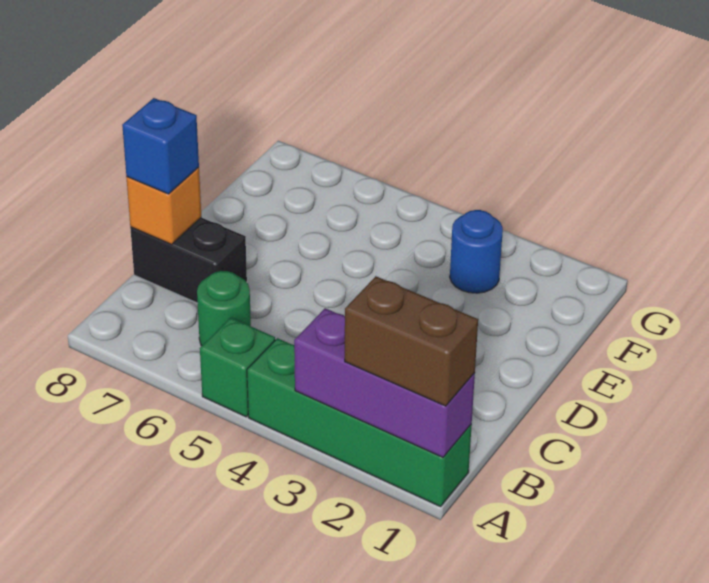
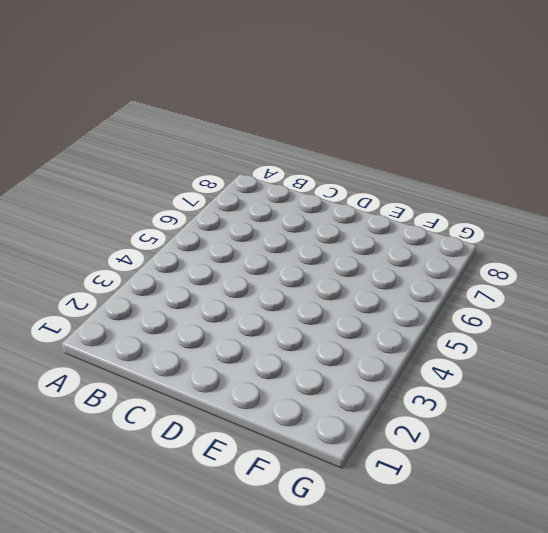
none -> green 1x4 brick [247,338,472,507]
none -> green 1x1 brick [200,318,275,417]

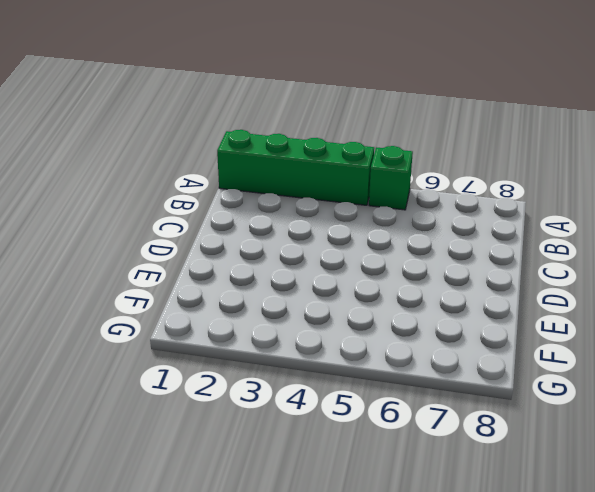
none -> green 1x1 round brick [197,271,251,346]
none -> black 1x2 brick [130,218,247,303]

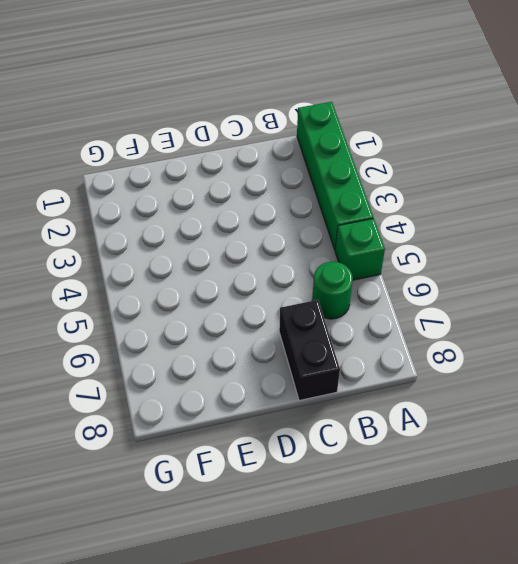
none -> blue 1x1 round brick [450,210,503,293]
none -> purple 1x3 brick [294,308,475,457]

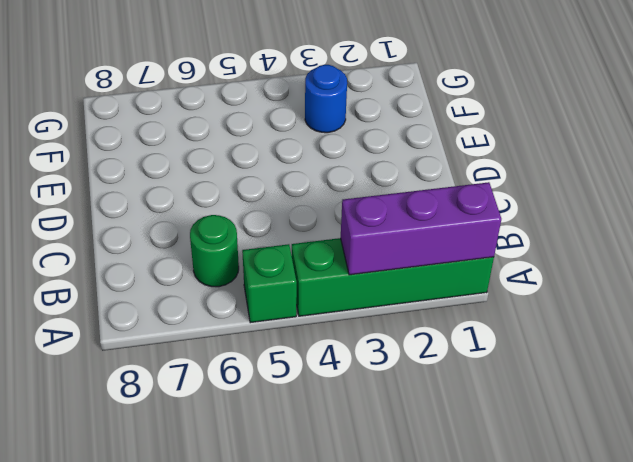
none -> black 1x2 brick [130,218,247,303]
none -> orange 1x1 brick [126,167,201,244]

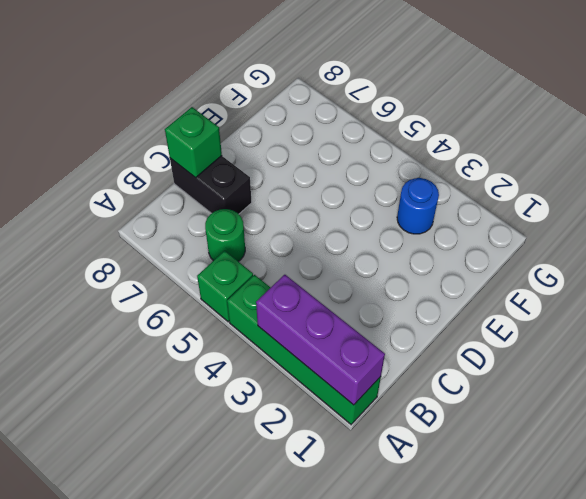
green 1x1 brick [165,107,222,178] -> orange 1x1 brick [126,167,201,244]
none -> brown 1x2 brick [345,276,478,406]
none -> blue 1x1 brick [122,98,199,194]

